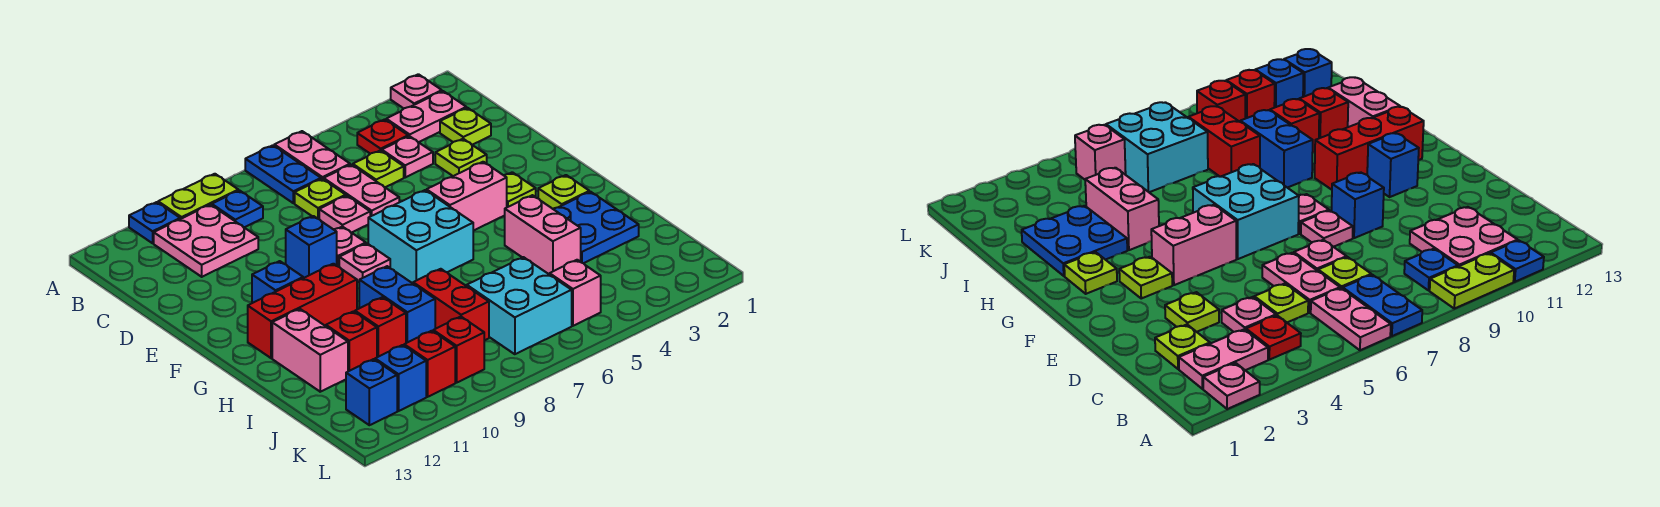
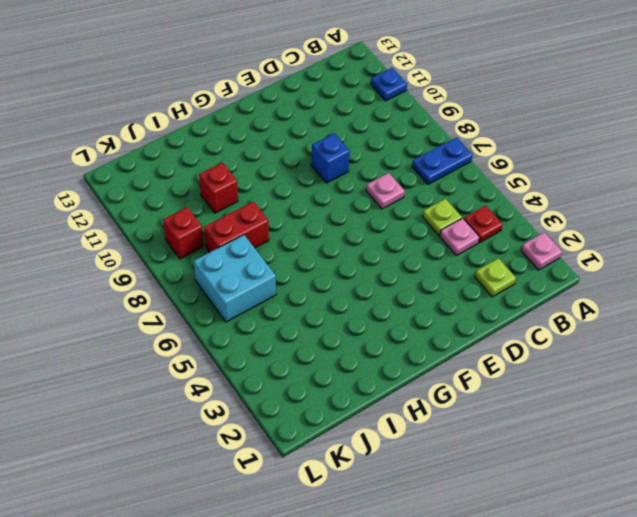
none -> pink 1x2 plate [274,131,350,179]
none -> lime 1x2 plate [158,174,238,219]
none -> pink 1x2 plate [386,91,466,142]
none -> blue 1x1 plate [212,190,263,228]

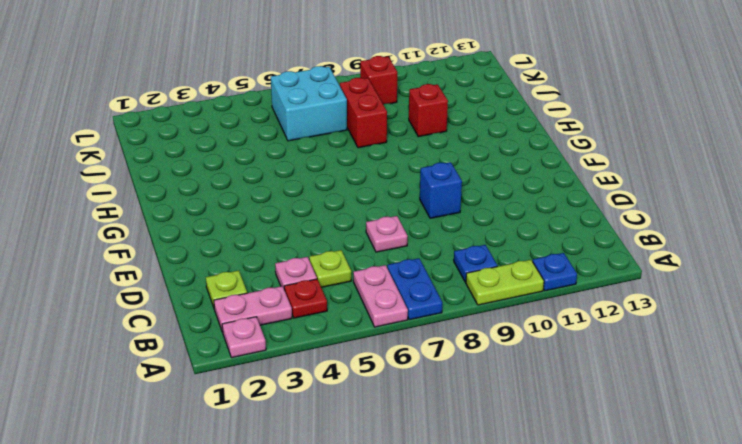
none -> pink 2x2 plate [154,205,258,277]
none -> pink 1x2 plate [324,165,399,216]
none -> lime 1x1 plate [295,179,346,219]
none -> lime 1x1 plate [435,139,487,176]

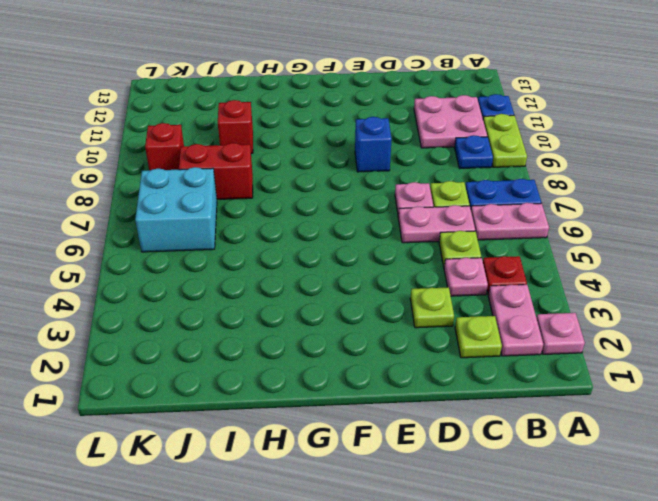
none -> pink 1x1 plate [334,227,366,267]
none -> lime 1x1 plate [504,172,536,207]
none -> pink 1x2 brick [427,162,507,231]
none -> cyan 2x2 brick [368,190,473,283]

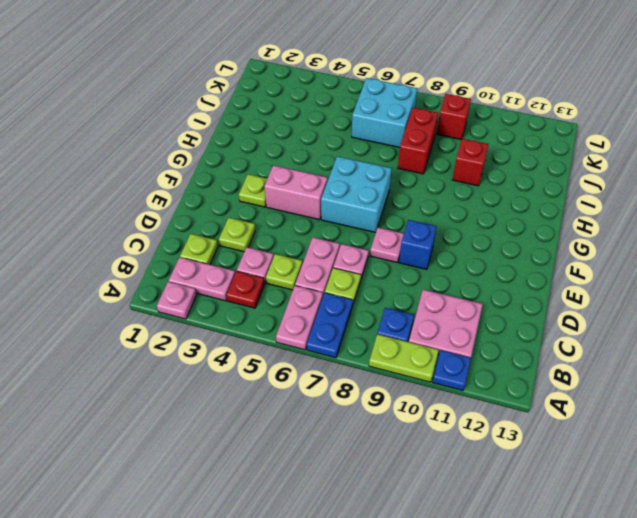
none -> pink 1x1 plate [339,243,390,282]
none -> blue 1x1 brick [252,261,303,303]
none -> lime 1x1 plate [538,175,589,209]
none -> red 1x3 brick [248,264,357,358]

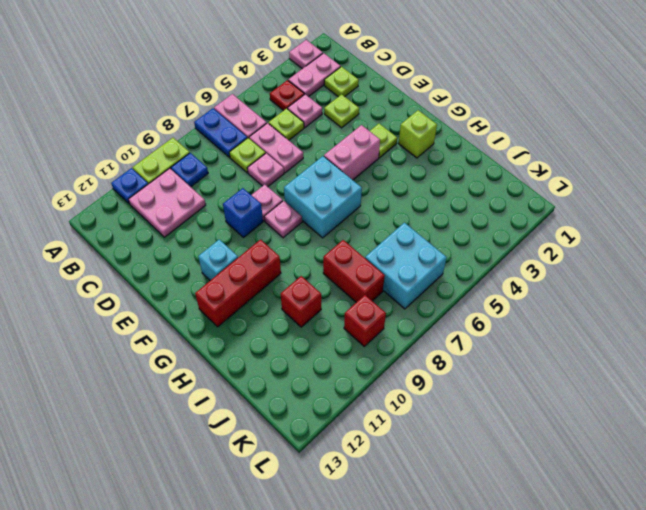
cyan 1x1 brick [198,239,238,280] -> blue 1x1 brick [252,261,303,303]
lime 1x1 brick [398,110,437,158] -> lime 1x1 plate [538,175,589,209]
none -> blue 2x2 plate [554,192,639,263]
none -> pink 1x2 brick [505,195,581,275]
none -> blue 1x2 brick [359,266,435,343]
none -> pink 1x2 brick [272,309,348,392]

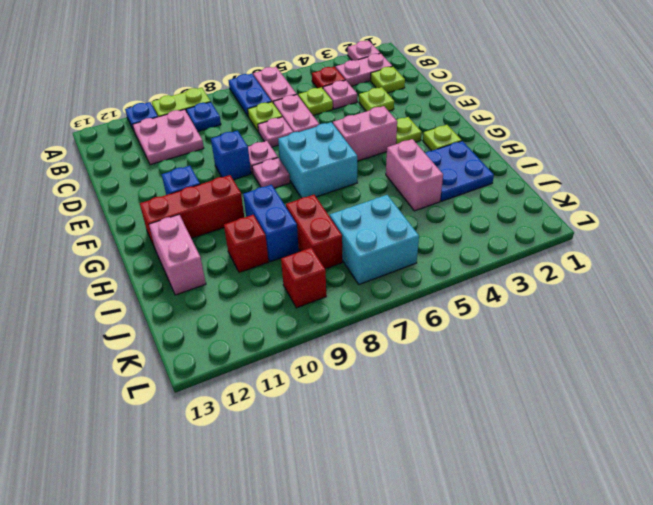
none -> red 1x1 brick [326,311,377,371]
none -> pink 1x1 brick [550,260,601,326]
none -> red 1x1 brick [404,331,455,397]
none -> blue 1x1 brick [375,345,426,411]

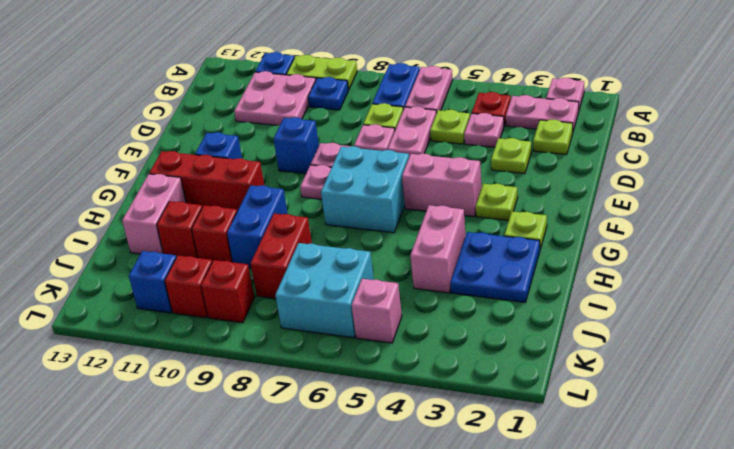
none -> blue 1x1 brick [346,359,397,425]

